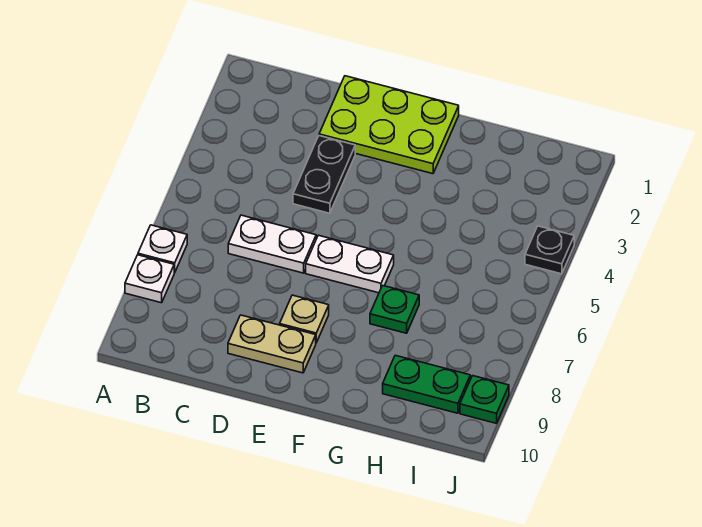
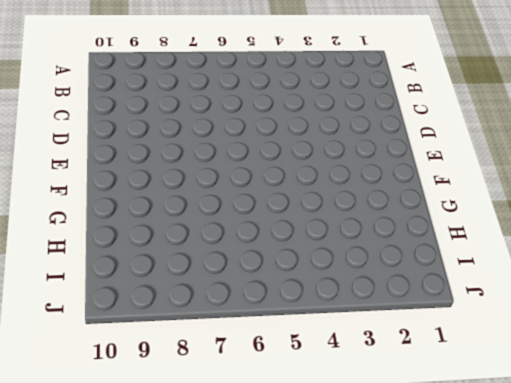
none -> white 1x1 plate [138,225,187,273]
none -> white 1x1 plate [125,255,174,303]
none -> white 1x2 plate [228,215,316,273]

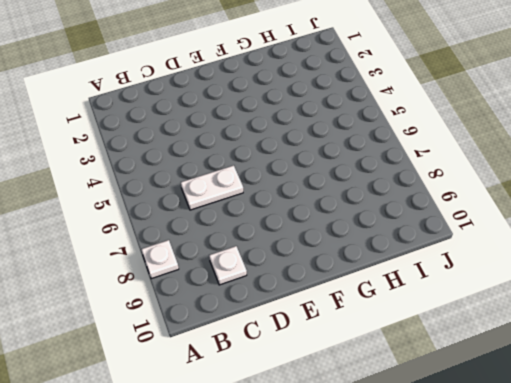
white 1x1 plate [209,246,247,285] -> white 1x1 plate moved to [138,225,187,273]
none -> lime 2x3 plate [319,76,459,174]
none -> black 1x2 plate [293,136,355,213]
none -> tan 1x2 plate [228,315,316,373]

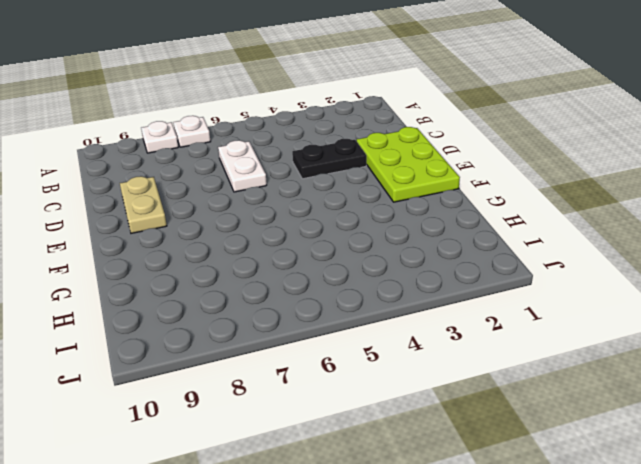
none -> white 1x2 plate [306,235,394,293]
none -> tan 1x1 plate [280,295,329,343]
none -> green 1x1 plate [370,286,419,333]

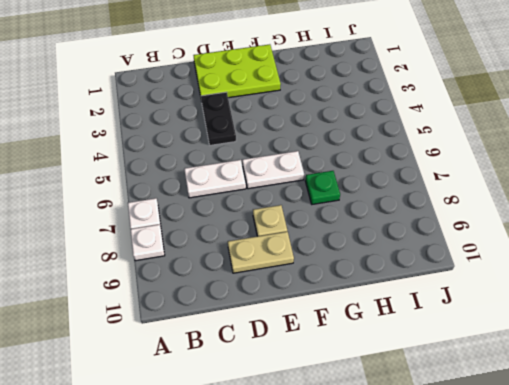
none -> green 1x2 plate [383,355,470,413]
none -> black 1x1 plate [525,226,574,274]
none -> green 1x1 plate [460,376,509,423]

